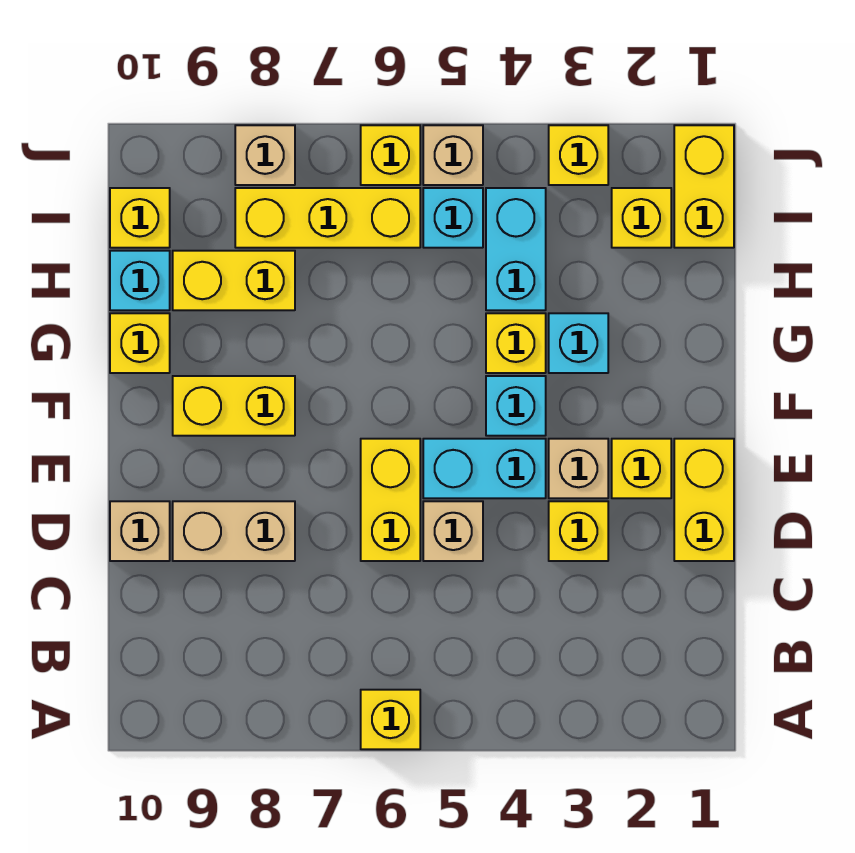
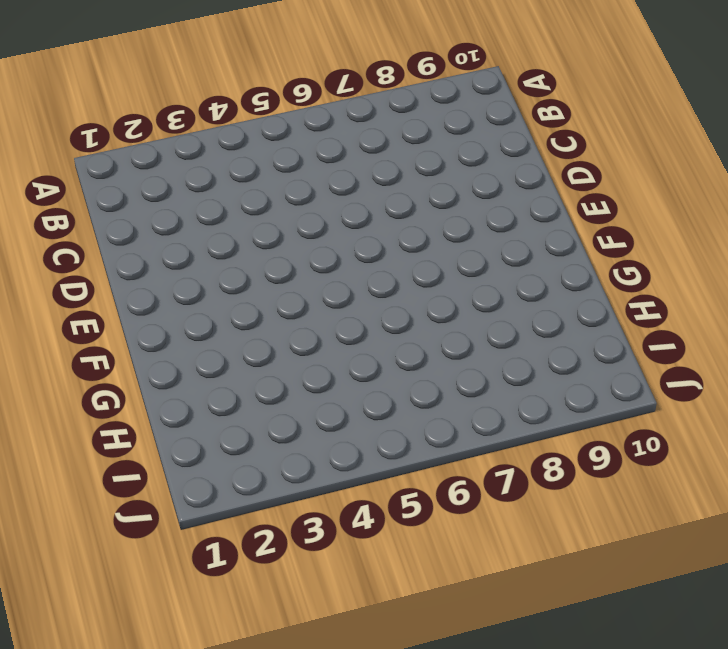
none -> yellow 1x1 brick [361,690,420,749]
none -> yellow 1x2 brick [674,439,734,561]
none -> yellow 1x1 brick [549,501,608,561]

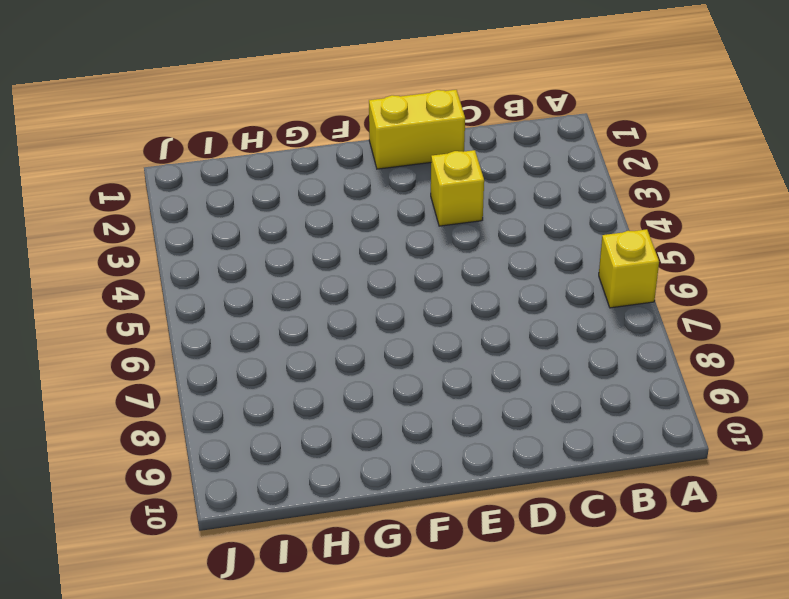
none -> tan 1x1 brick [423,501,483,561]
none -> yellow 1x2 brick [361,439,420,561]
none -> tan 1x2 brick [173,501,295,561]

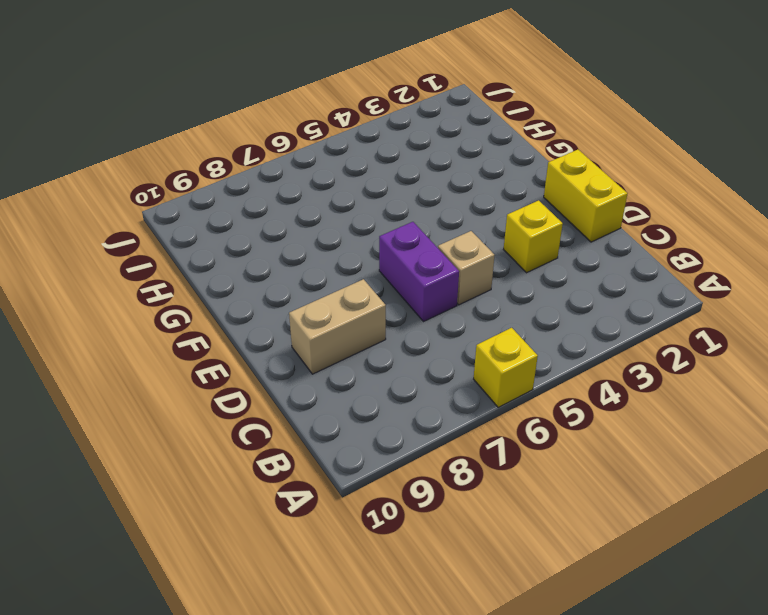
purple 1x2 brick [379,222,459,322] -> yellow 1x2 brick [361,439,420,561]
none -> tan 1x1 brick [110,501,170,561]
none -> yellow 1x1 brick [612,439,671,498]
none -> tan 1x1 brick [549,439,608,498]

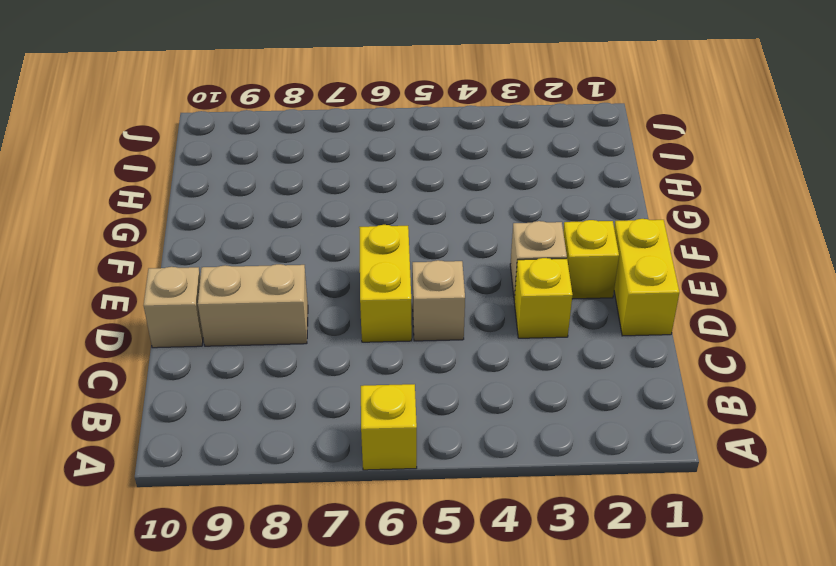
none -> cyan 1x2 brick [423,439,546,498]
none -> cyan 1x1 brick [486,376,546,436]
none -> yellow 1x2 brick [173,376,295,436]

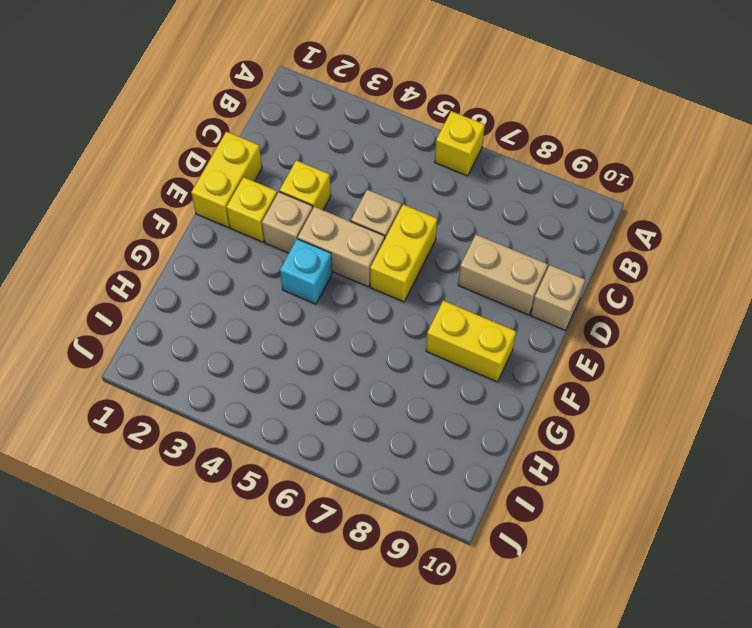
tan 1x2 brick [298,207,385,287] -> cyan 1x2 brick [423,439,546,498]
none -> cyan 1x1 brick [549,313,608,373]
none -> yellow 1x1 brick [486,313,546,373]
none -> yellow 1x1 brick [110,313,170,373]

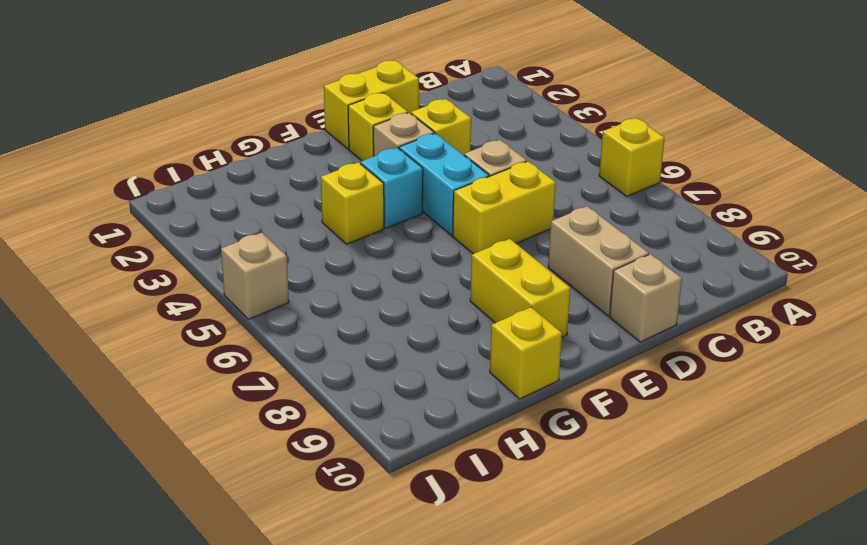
none -> cyan 1x1 brick [549,313,608,373]
none -> cyan 1x2 brick [486,188,546,310]
none -> yellow 1x2 brick [173,251,295,310]

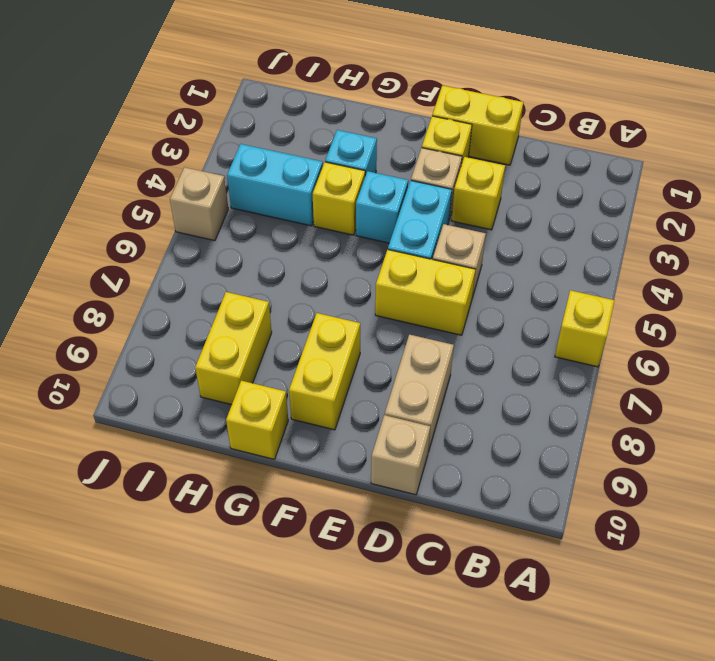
none -> cyan 1x1 brick [110,251,170,310]
none -> yellow 1x2 brick [674,125,734,248]
none -> yellow 1x1 brick [612,188,671,248]

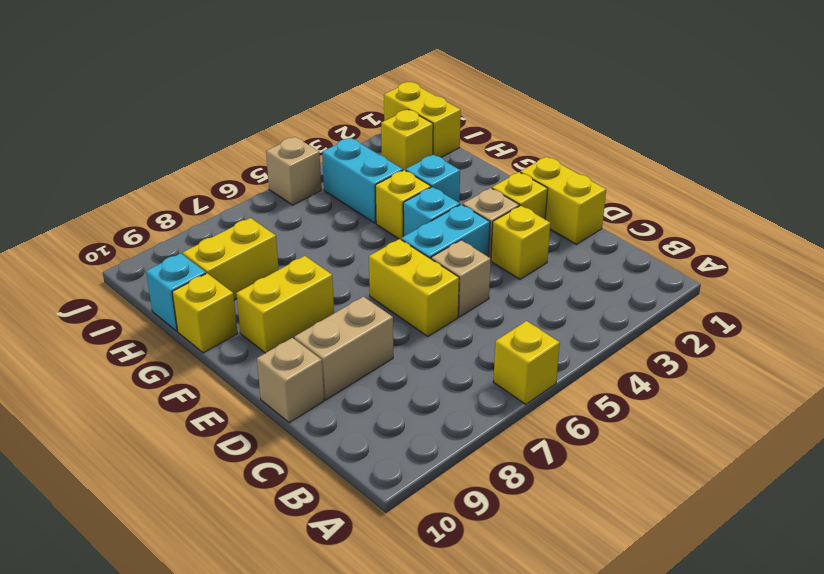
none -> cyan 1x1 brick [423,188,483,248]
none -> yellow 1x3 brick [235,188,420,248]
none -> yellow 1x1 brick [110,188,170,248]

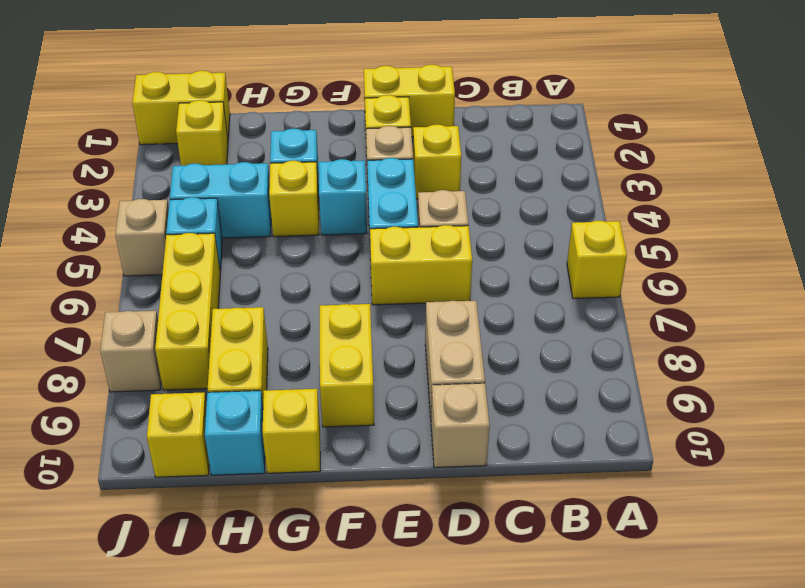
none -> yellow 1x1 brick [549,125,608,185]
none -> yellow 1x1 brick [361,125,420,185]

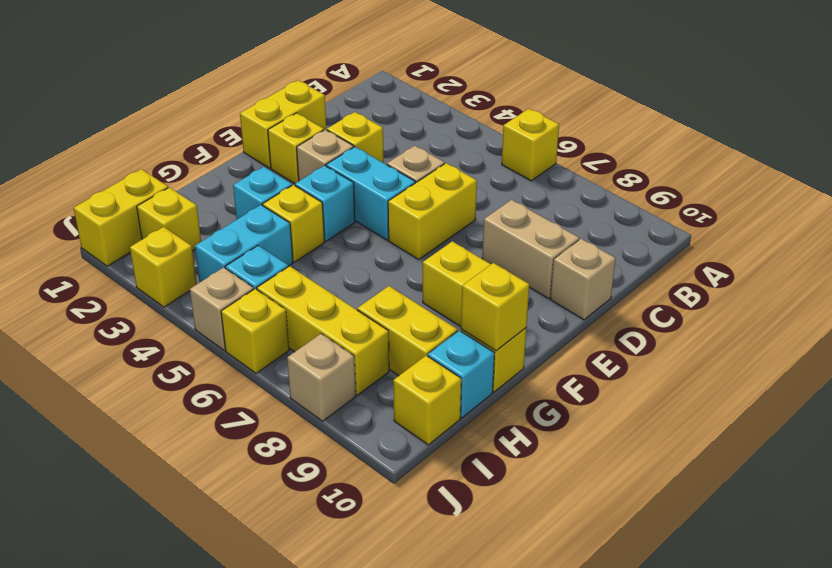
yellow 1x1 brick [461,263,529,351] -> none

